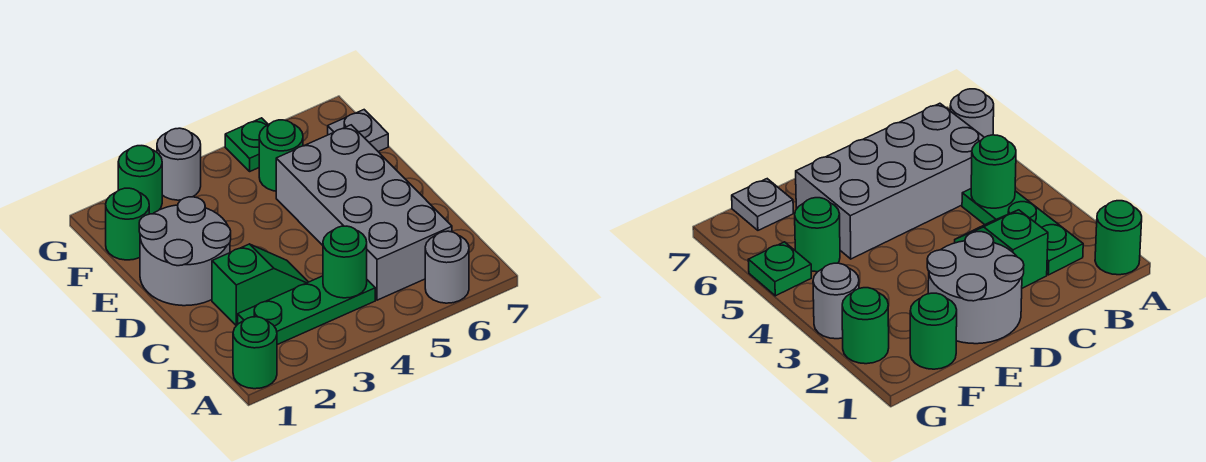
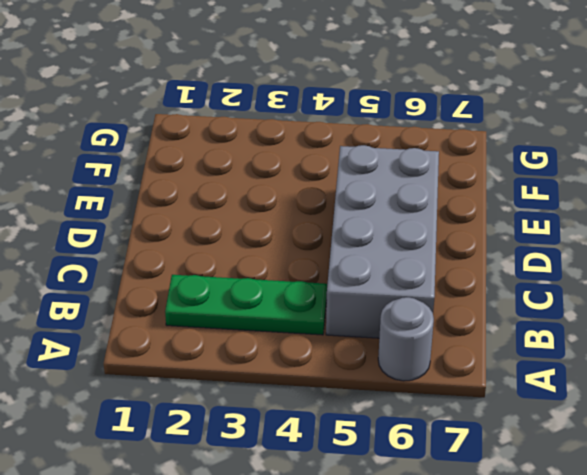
none -> green 1x1 round brick [233,317,277,389]
none -> green 1x2 slope [212,244,308,326]
none -> grey 2x2 round brick [139,197,231,306]

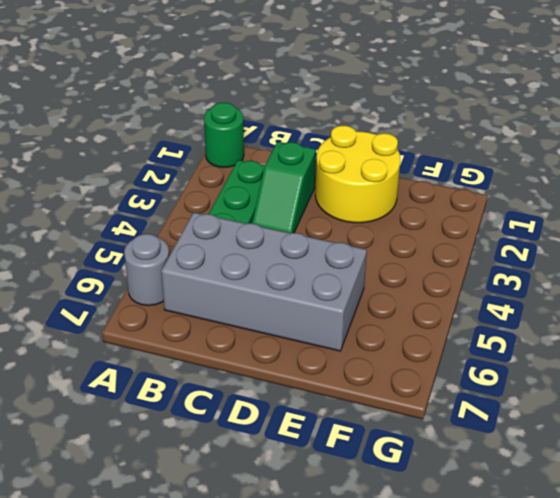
yellow 2x2 round brick [315,126,400,223] -> grey 2x2 round brick [139,197,231,306]
none -> green 1x1 round brick [106,188,149,260]
none -> green 1x1 round brick [259,120,303,191]
none -> grey 1x1 plate [328,110,388,152]

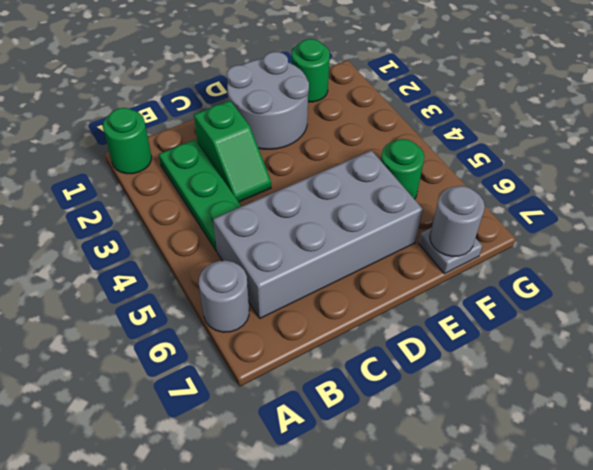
grey 1x1 round brick [430,186,485,257] -> grey 1x1 round brick moved to [157,128,201,200]
none -> green 1x1 round brick [118,146,162,214]
none -> green 1x1 plate [225,118,268,171]
none -> green 1x1 round brick [323,226,367,298]

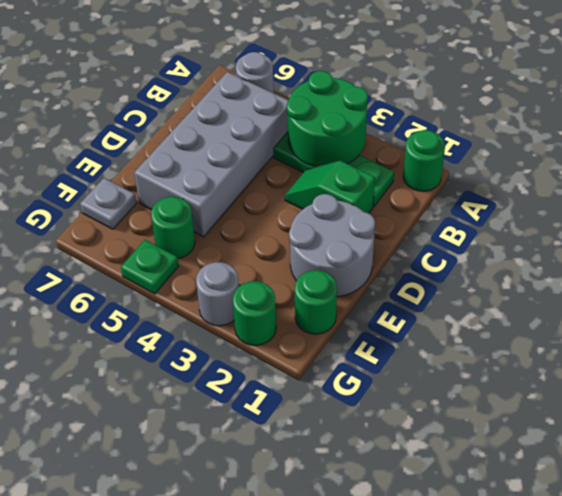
green 2x2 round brick [287,71,368,167] -> green 1x1 round brick [323,226,367,298]

